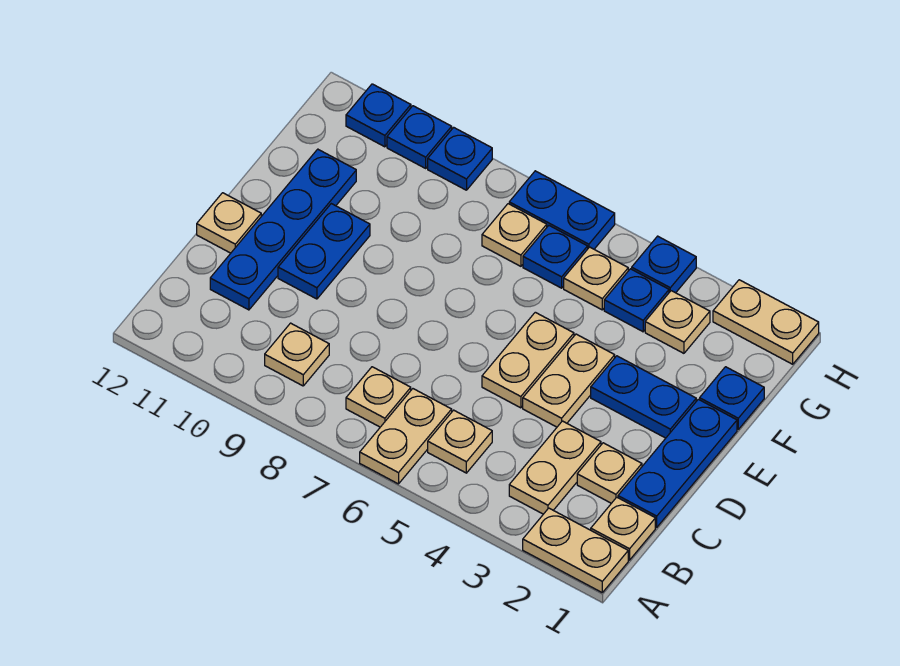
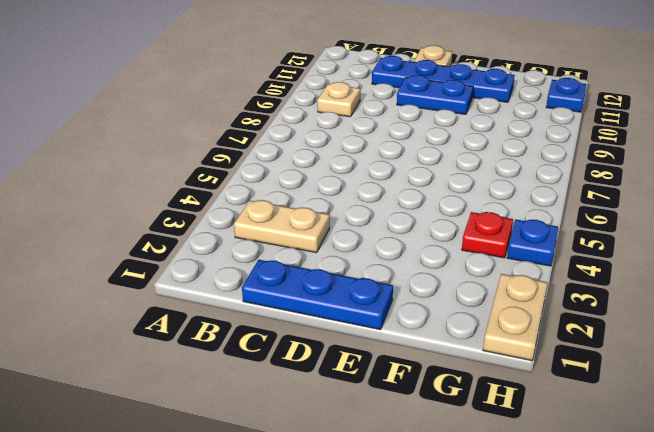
red 1x1 plate [462,212,513,258] -> blue 1x1 plate [604,269,669,332]
none -> tan 1x2 plate [523,508,628,592]
none -> tan 1x2 plate [360,389,452,484]
none -> tan 1x1 plate [591,497,655,560]

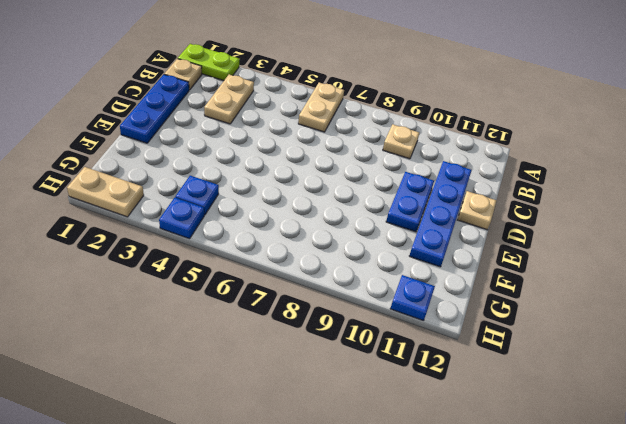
lime 1x2 plate [178,44,239,81] -> tan 1x2 plate [523,508,628,592]
none -> tan 1x1 plate [428,410,492,473]
none -> tan 1x1 plate [346,367,411,427]
none -> tan 1x1 plate [577,443,642,503]

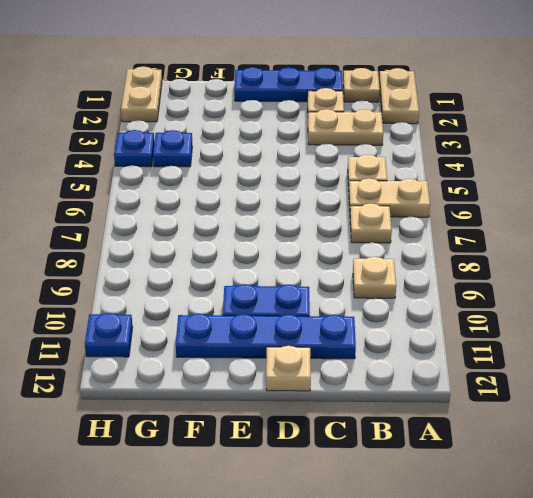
none -> tan 1x2 plate [523,334,615,427]
none -> tan 1x2 plate [482,312,574,408]
none -> blue 1x2 plate [591,356,696,438]

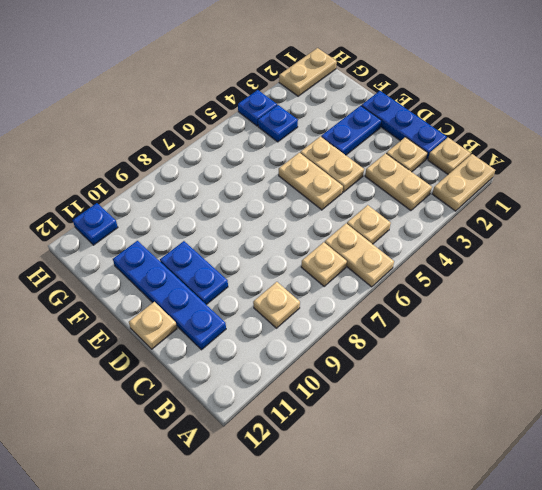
none -> blue 1x1 plate [700,367,764,429]
none -> tan 1x1 plate [645,291,710,353]
none -> tan 1x1 plate [564,247,628,310]

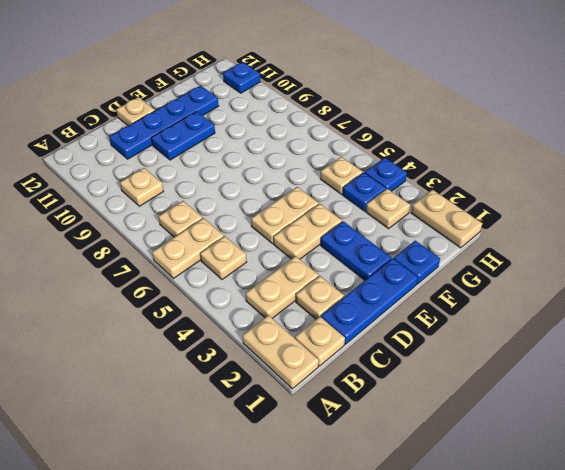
none -> blue 1x1 plate [523,226,588,288]
none -> tan 1x1 plate [482,204,547,266]
none -> blue 1x2 plate [509,171,615,249]

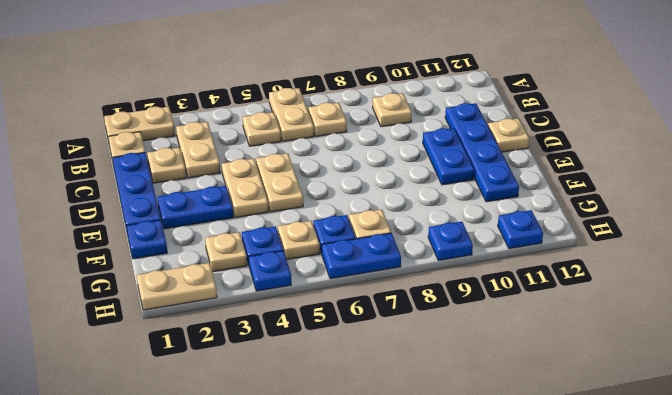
none -> blue 1x1 plate [387,106,452,168]

